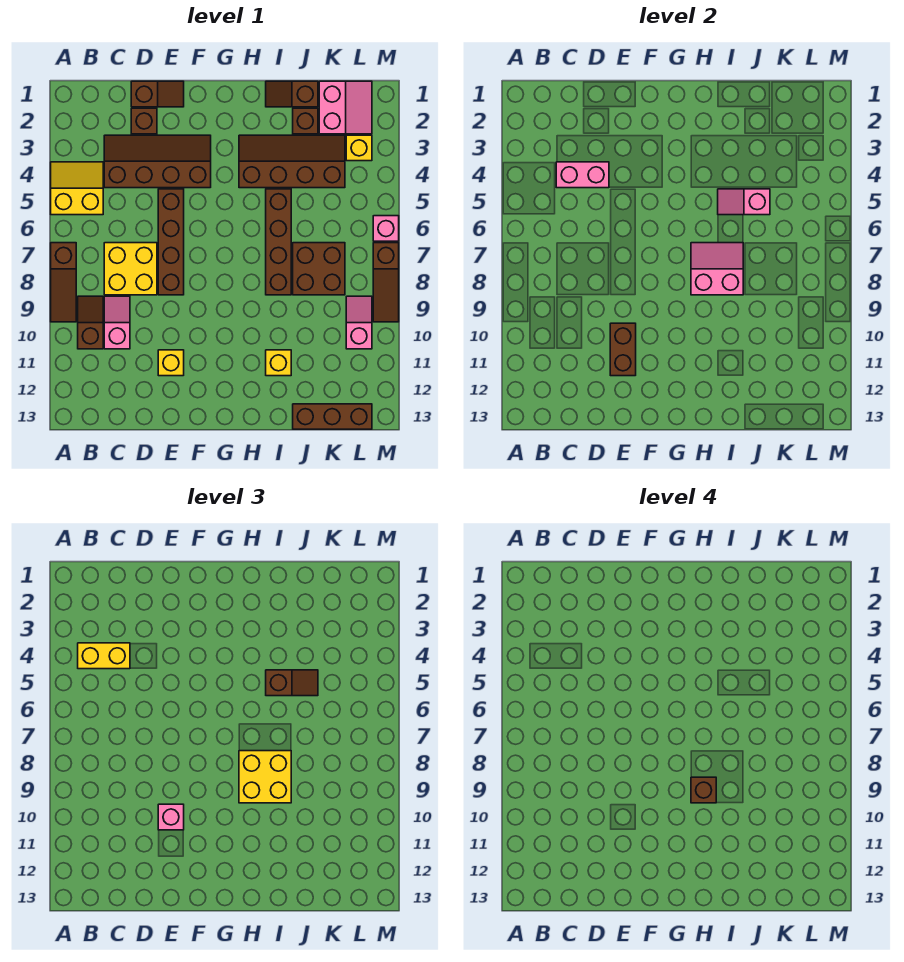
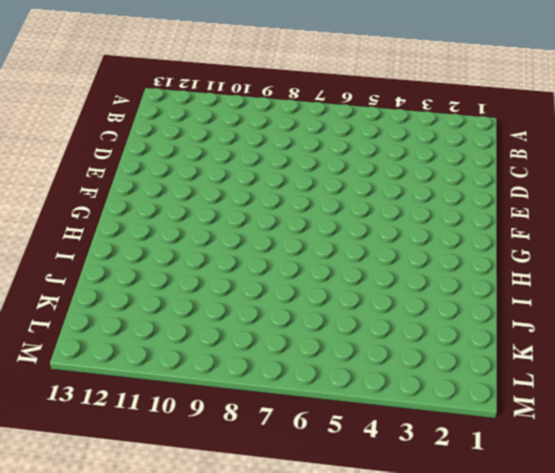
none -> yellow 2x2 slope [51,162,103,215]
none -> brown 1x3 slope [51,243,76,322]
none -> brown 1x2 slope [78,296,103,349]
none -> brown 2x4 slope [104,135,211,188]

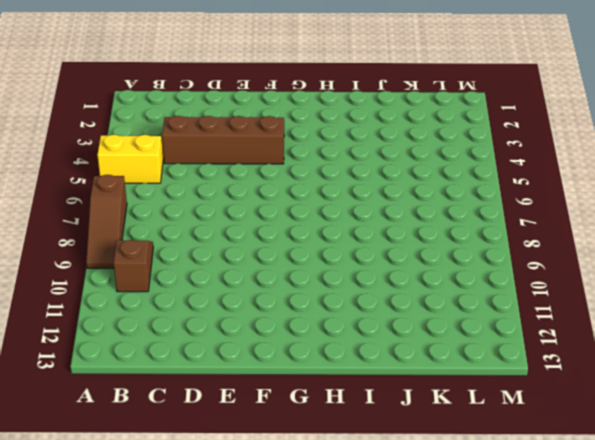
none -> yellow 2x2 brick [104,243,157,295]
none -> pink 1x2 slope [104,296,130,349]
none -> brown 1x2 slope [131,81,184,107]
none -> brown 1x1 brick [131,108,157,134]

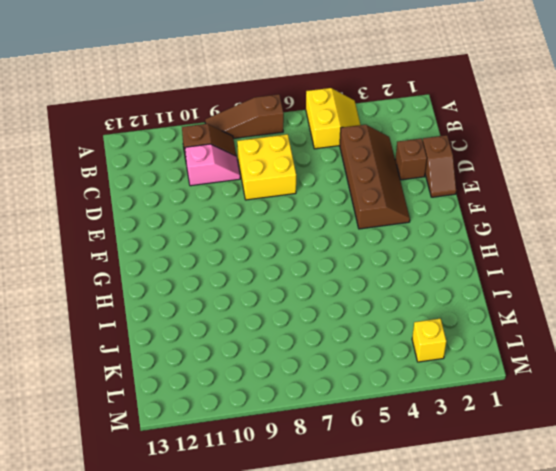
none -> brown 1x4 brick [158,189,184,295]
none -> yellow 1x1 brick [158,350,184,376]
none -> brown 2x4 slope [239,135,345,188]
none -> brown 1x2 slope [266,81,318,107]

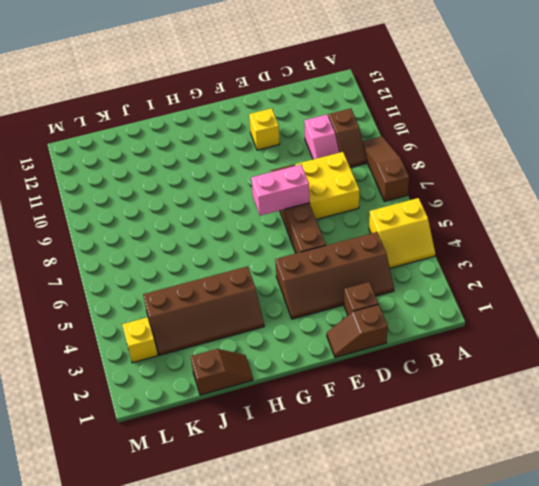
pink 1x2 brick [251,165,309,216] -> pink 1x2 brick moved to [556,162,609,188]
none -> brown 1x4 brick [266,189,291,295]
none -> yellow 1x1 brick [266,350,291,376]
none -> brown 1x1 brick [293,108,318,134]
none -> brown 2x2 brick [293,243,345,295]

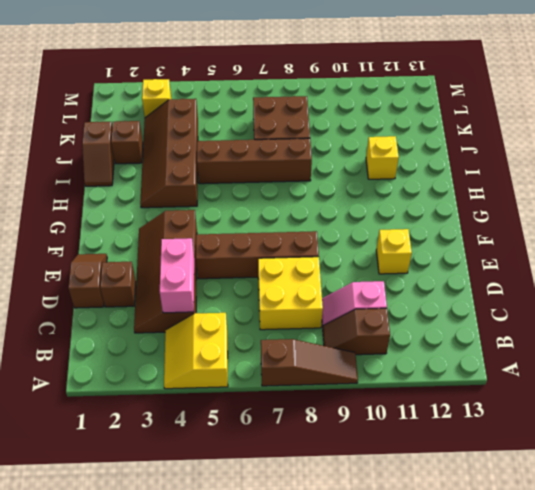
none -> brown 1x3 brick [293,404,372,429]
none -> pink 2x2 slope [319,81,372,134]
none -> pink 1x2 slope [346,296,372,349]
none -> pink 1x1 brick [373,216,399,241]

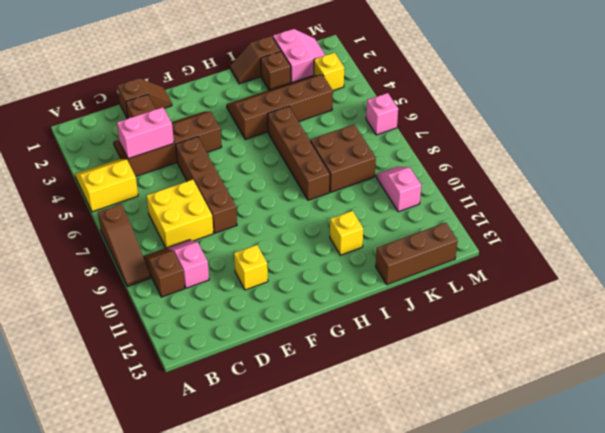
none -> brown 1x3 slope [373,243,399,322]
none -> brown 1x2 brick [610,323,636,376]
none -> pink 2x2 slope [691,243,743,295]
none -> pink 1x2 slope [718,189,770,215]

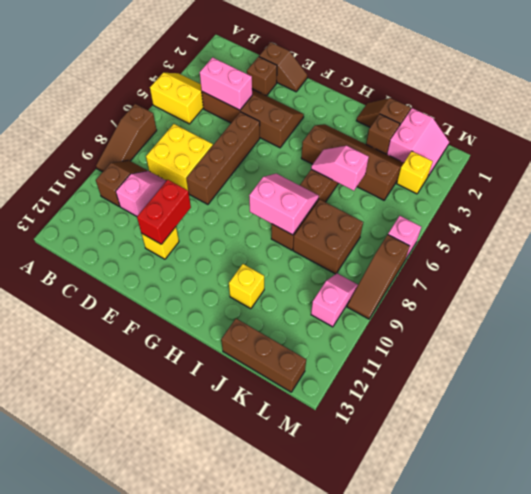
red 1x2 brick [137,180,191,244] -> brown 1x2 brick [610,323,636,376]
none -> yellow 1x2 brick [78,643,130,669]
none -> pink 1x1 brick [158,804,184,830]
none -> yellow 2x2 brick [239,751,291,803]
none -> brown 1x2 slope [266,670,318,696]

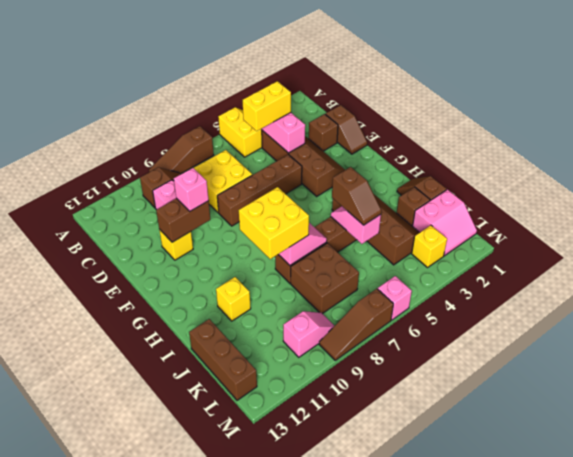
yellow 1x2 brick [242,81,291,131] -> yellow 1x2 brick turned to [78,643,130,669]
none -> brown 1x1 brick [691,777,716,803]

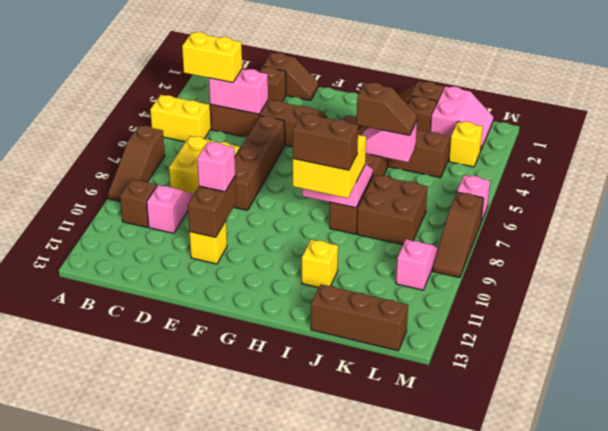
brown 1x2 brick [292,113,358,170] -> brown 1x1 brick [691,777,716,803]

